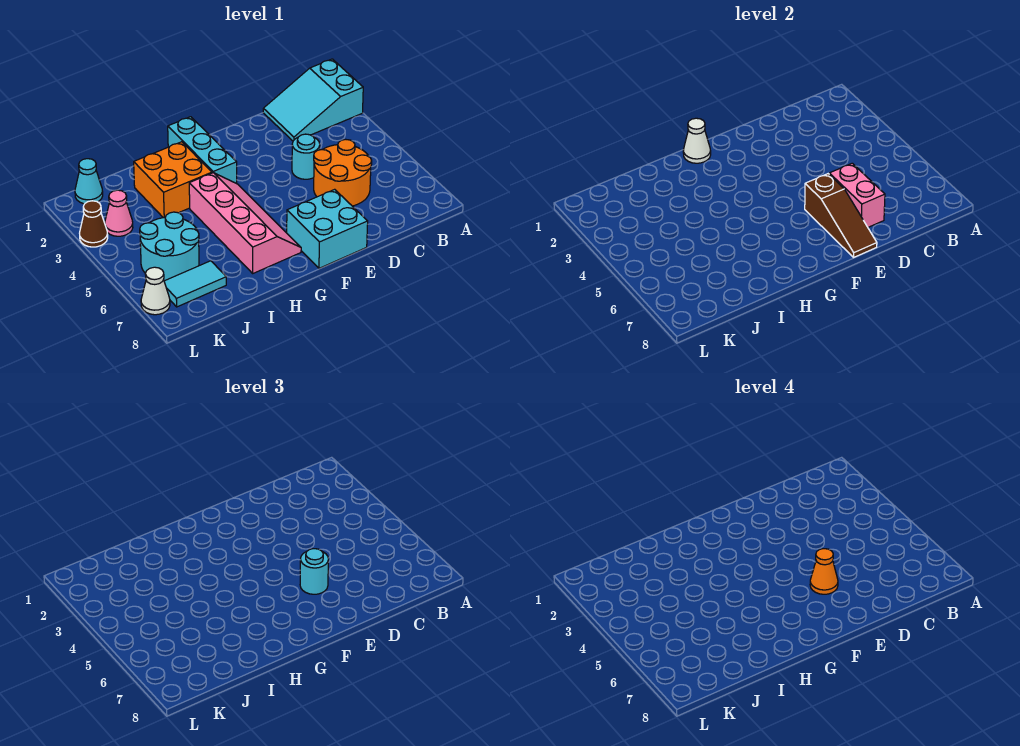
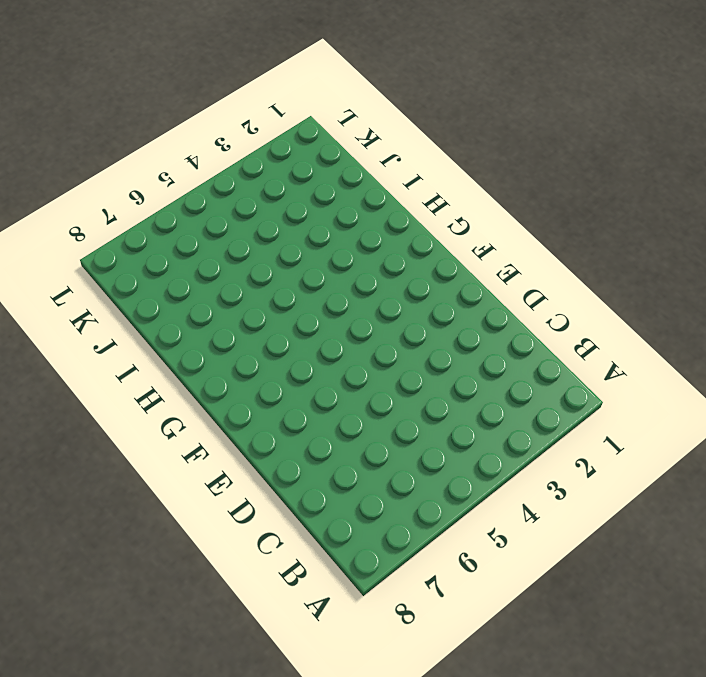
none -> cyan 2x3 slope [263,59,363,141]
none -> orange 2x2 round brick [314,139,372,206]
none -> cyan 1x1 round brick [292,134,320,179]

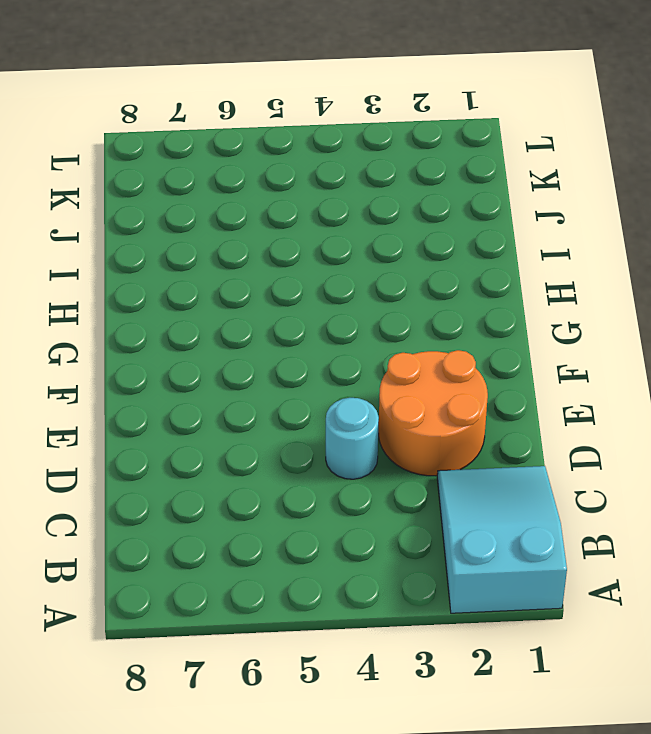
orange 2x2 round brick [379,350,488,476] -> orange 2x2 round brick moved to [314,139,372,206]
none -> cyan 2x2 brick [287,189,368,268]
none -> cyan 1x3 brick [168,117,237,183]
none -> pink 2x4 slope [189,173,301,273]

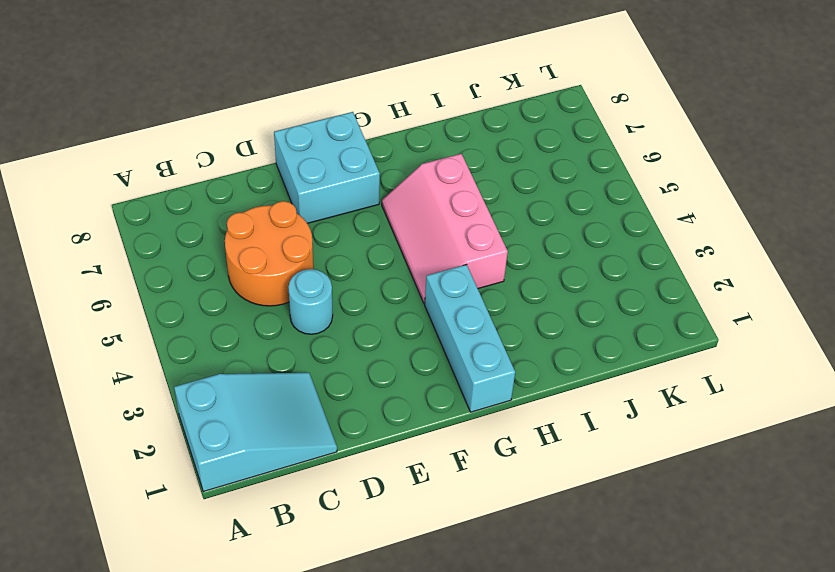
pink 2x3 slope [382,154,508,304] -> pink 2x4 slope [189,173,301,273]
none -> orange 2x2 brick [134,142,212,218]
none -> cyan 2x2 round brick [140,212,199,281]
none -> cyan 1x2 tile [164,261,226,307]

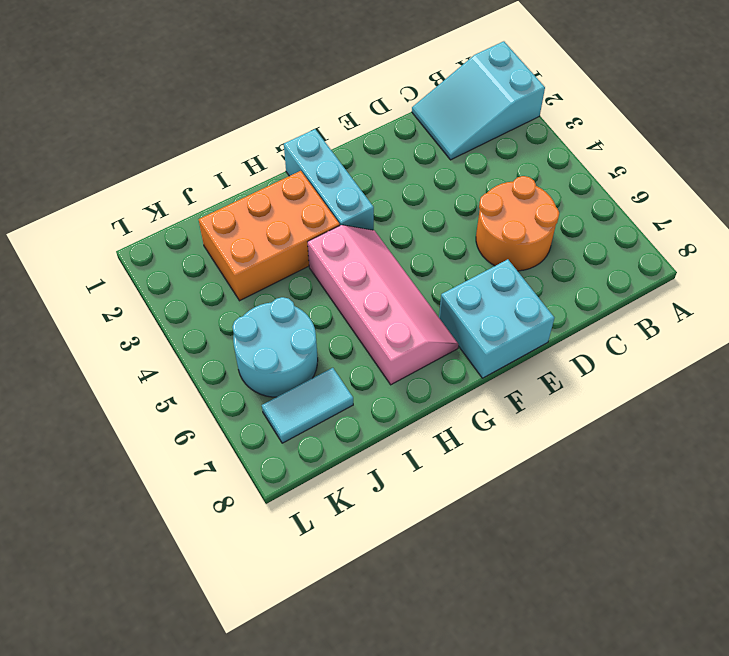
orange 2x3 brick [199,171,340,301] -> orange 2x2 brick [134,142,212,218]
none -> cyan 1x1 round brick [292,134,320,179]
none -> cyan 1x1 cone [75,159,103,204]
none -> pink 1x1 cone [105,190,133,236]

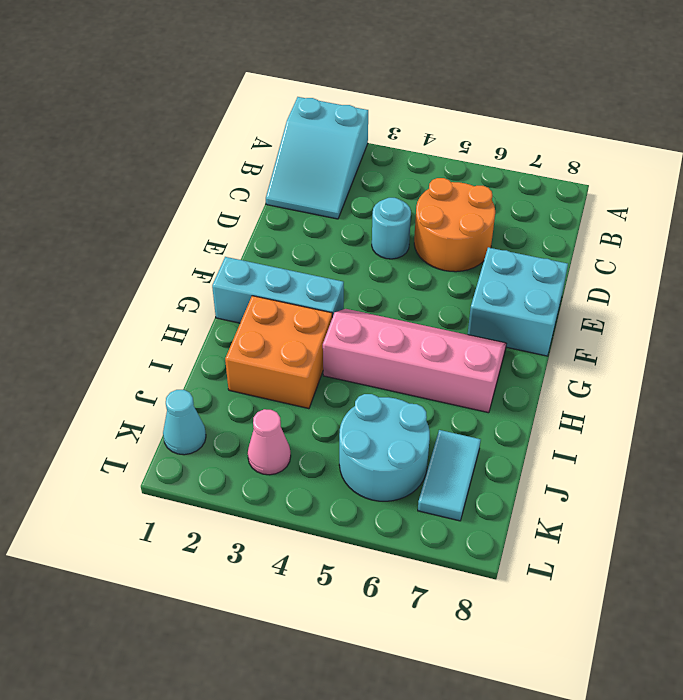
none -> brown 1x1 cone [80,201,108,247]
none -> white 1x1 cone [141,267,170,315]
none -> pink 1x2 brick [829,163,885,227]

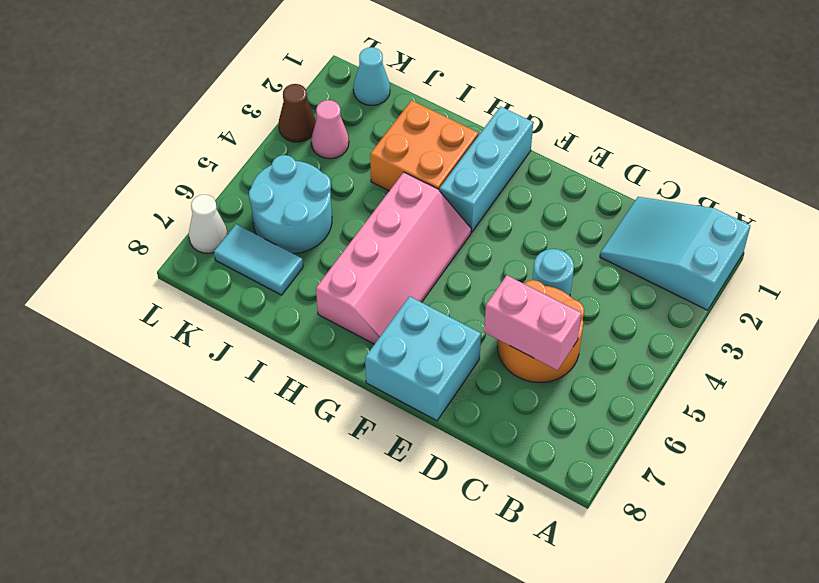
pink 1x2 brick [484,275,581,370] -> pink 1x2 brick turned to [829,163,885,227]
none -> brown 1x3 slope [805,174,877,257]
none -> white 1x1 cone [683,118,711,163]
none -> cyan 1x1 round brick [300,549,328,594]

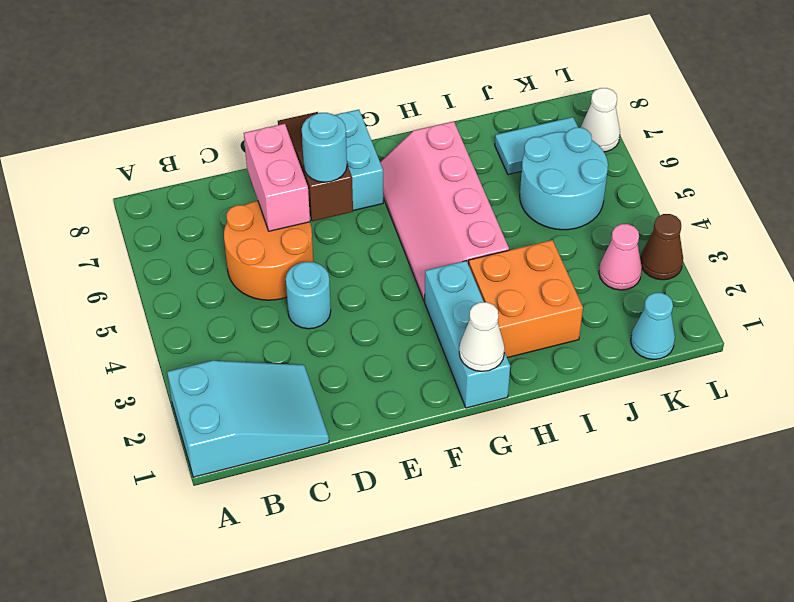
none -> orange 1x1 cone [810,549,838,594]

